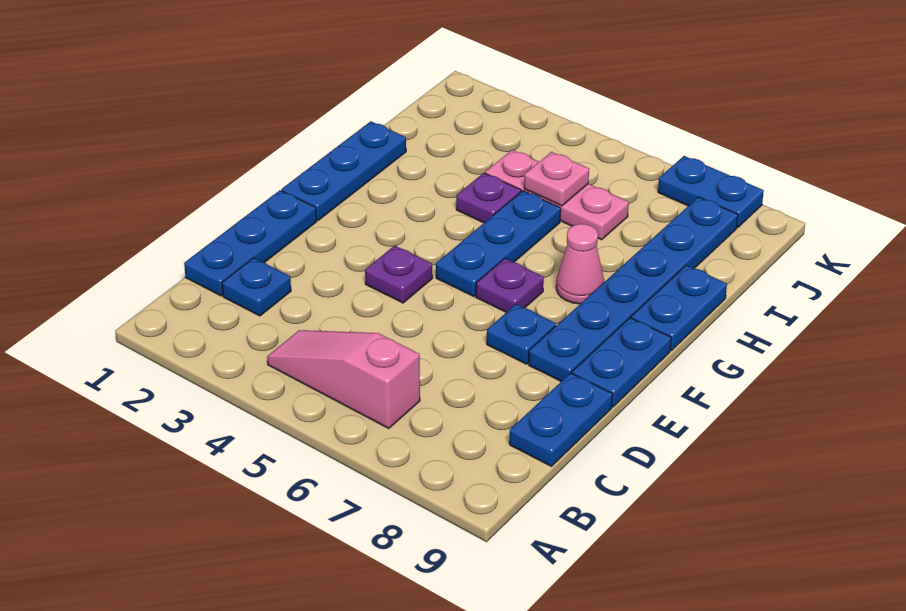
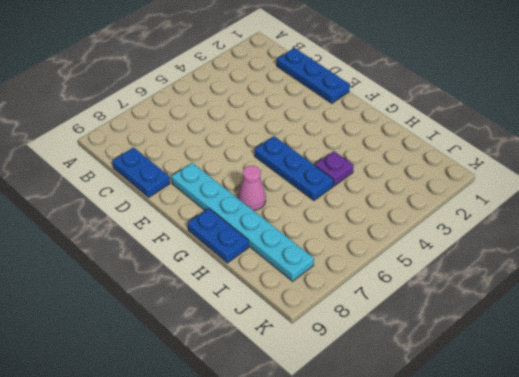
cyan 1x6 plate [171,163,314,281] -> blue 1x6 plate [529,197,738,381]
none -> pink 1x3 slope [267,330,420,428]
none -> blue 1x1 plate [222,258,291,316]
none -> purple 1x1 plate [365,246,433,303]

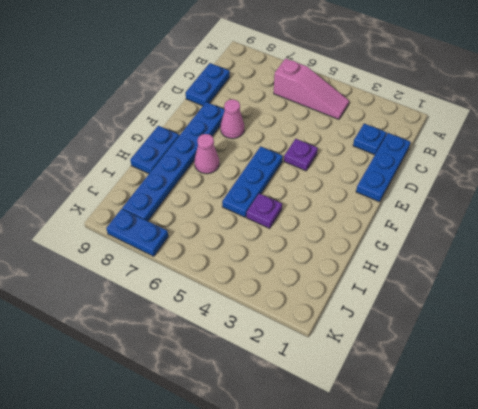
pink 1x1 cone [220,99,244,139] -> blue 1x1 plate [487,304,556,364]
none -> blue 1x2 plate [572,318,671,407]
none -> blue 1x3 plate [282,121,406,221]
none -> purple 1x1 plate [476,258,544,312]

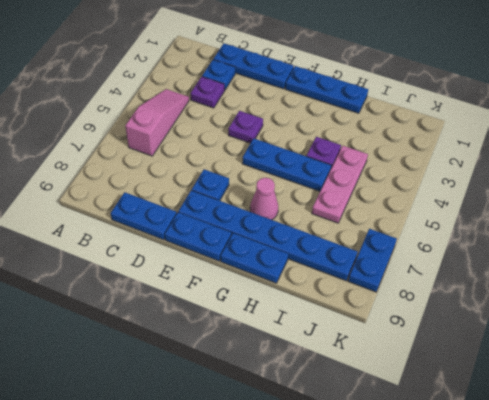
purple 1x1 plate [190,77,225,108] -> purple 1x1 plate moved to [476,258,544,312]
none -> pink 1x1 plate [524,152,589,206]

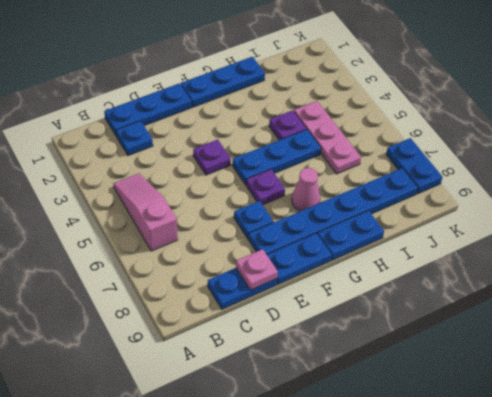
pink 1x1 plate [236,249,278,290] -> pink 1x1 plate moved to [524,152,589,206]

